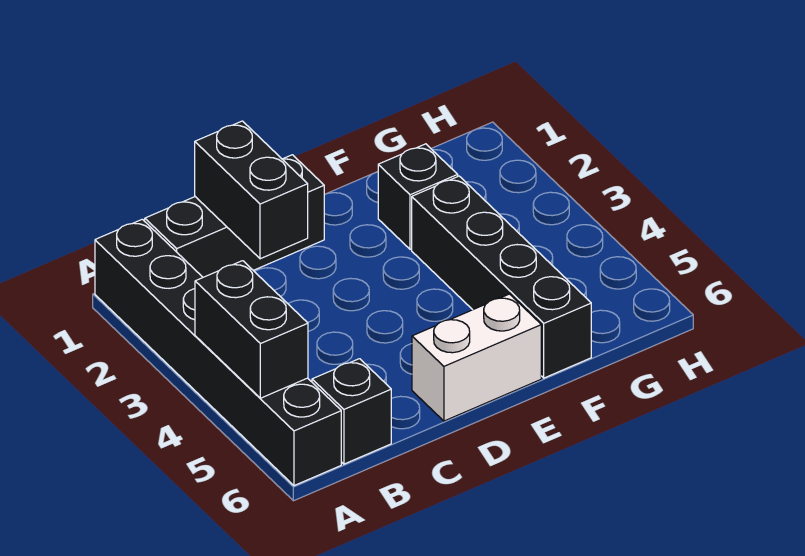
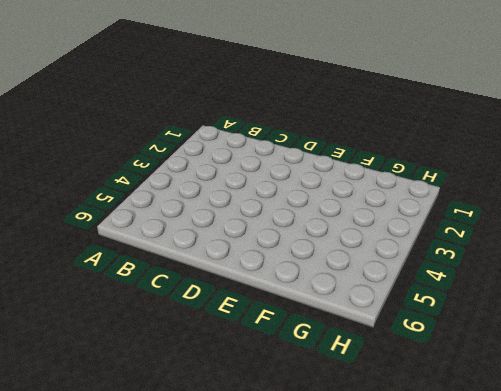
none -> black 1x6 brick [95,219,341,486]
none -> black 1x3 brick [145,155,325,277]

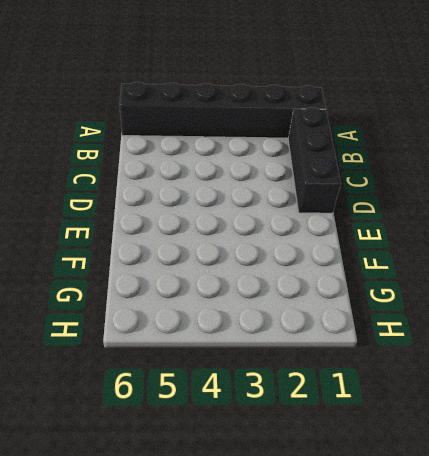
none -> black 1x1 brick [312,359,391,464]
none -> white 1x2 brick [412,294,541,421]

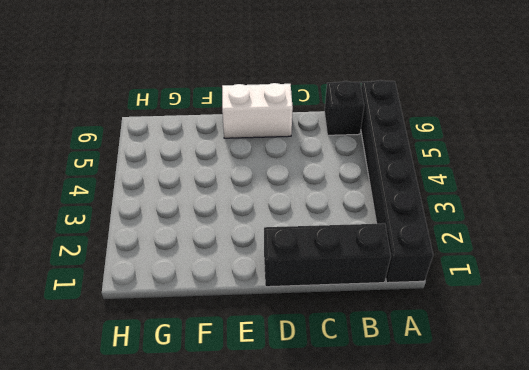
none -> black 1x1 brick [378,144,458,249]
none -> black 1x4 brick [412,176,591,378]

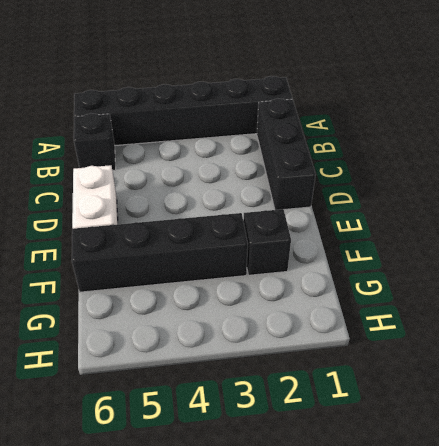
none -> black 1x2 brick [195,261,308,398]
none -> black 1x2 brick [195,121,308,259]

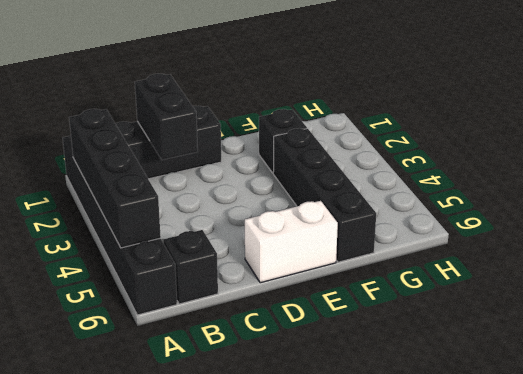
black 1x4 brick [69,109,161,248] -> black 1x2 brick [195,261,308,398]

